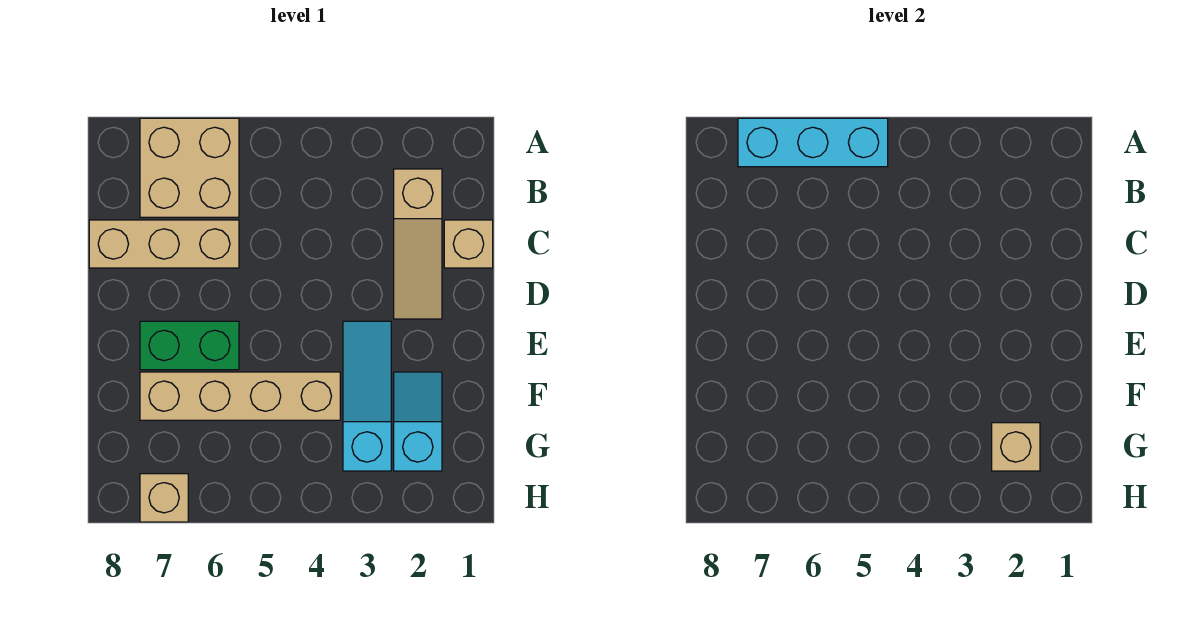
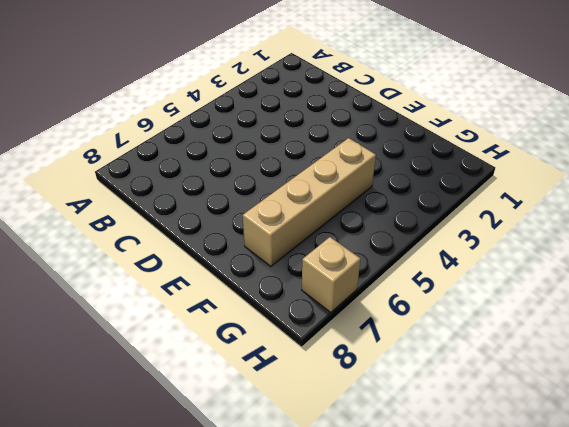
none -> tan 2x2 brick [140,118,239,217]
none -> tan 1x3 slope [394,169,442,319]

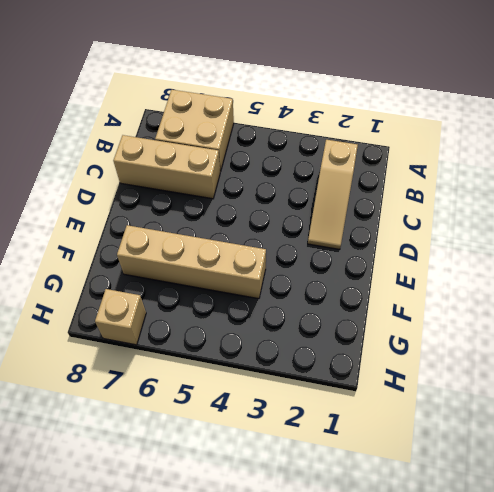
none -> tan 1x1 brick [444,220,493,268]
none -> cyan 1x3 slope [343,321,391,471]

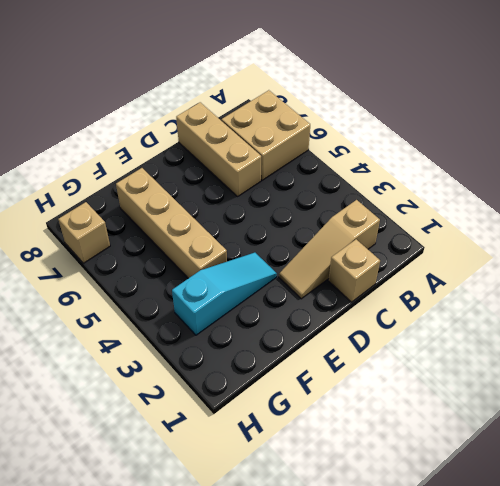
none -> green 1x2 brick [140,321,239,370]
none -> cyan 1x2 slope [394,372,442,471]

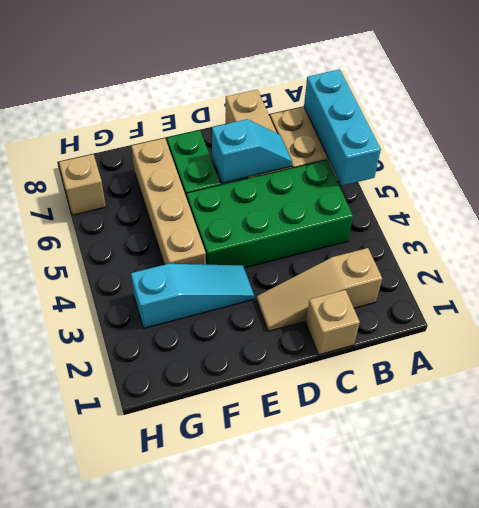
green 2x4 brick [187,160,353,268] -> none
cyan 1x2 slope [212,119,292,183] -> cyan 1x2 slope moved to [394,372,442,471]
none -> tan 1x1 brick [992,423,1040,471]

